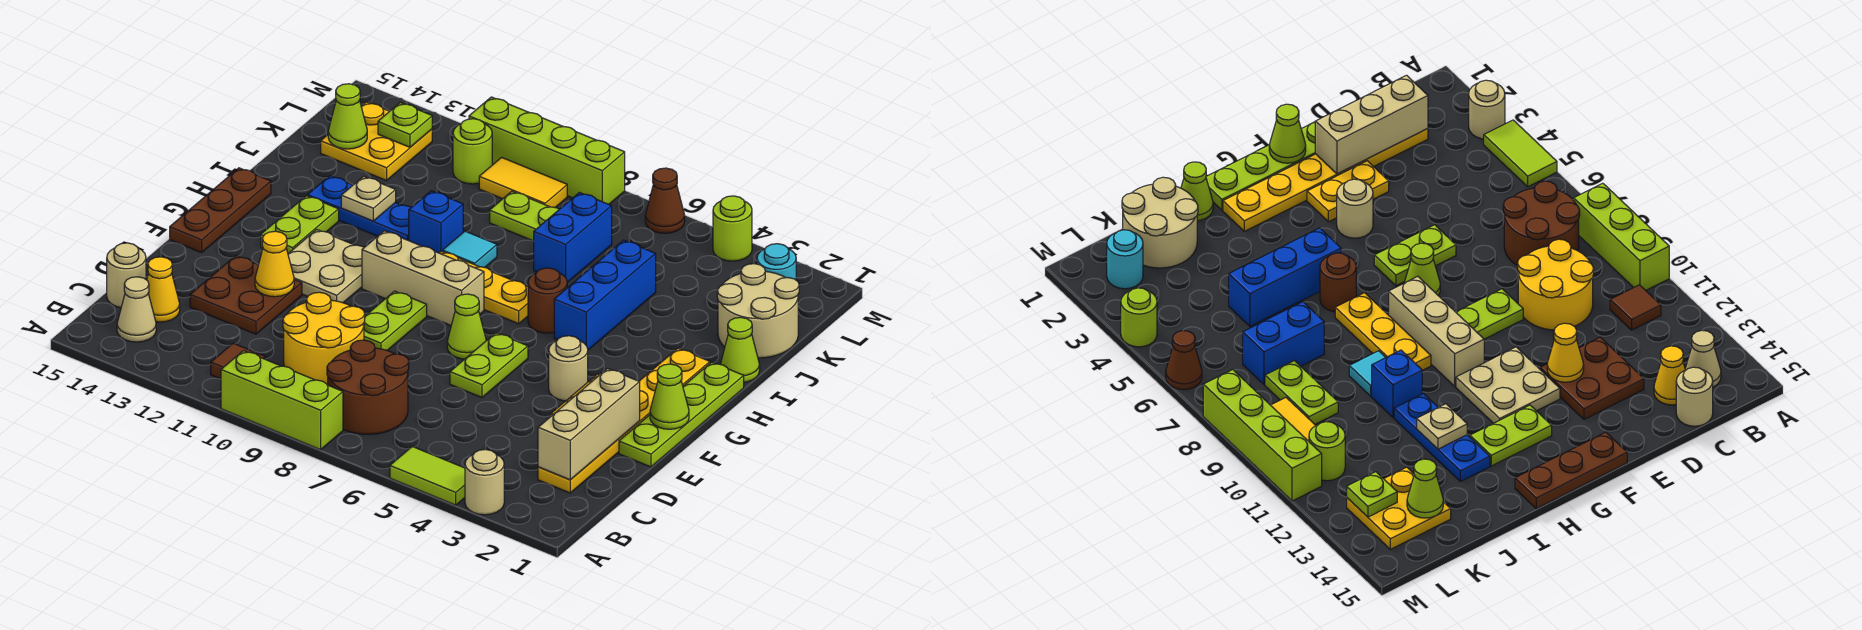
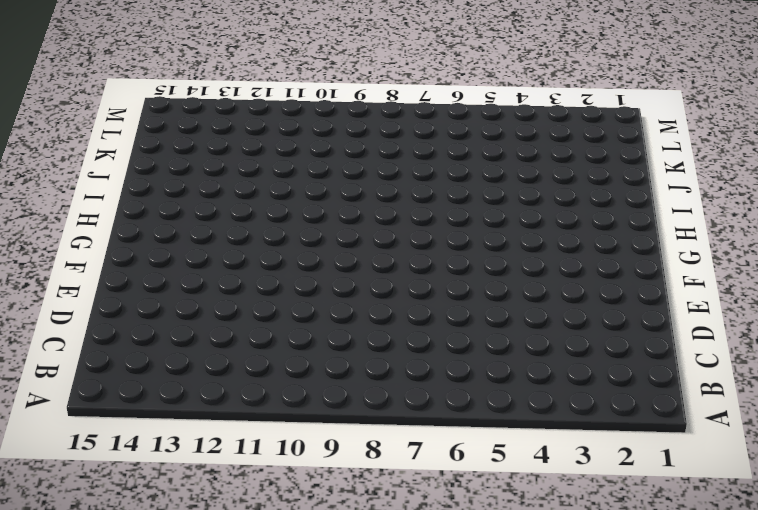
none -> tan 1x1 round brick [465,449,504,515]
none -> lime 1x2 tile [390,447,465,505]
none -> lime 1x3 brick [221,351,343,450]
none -> brown 2x2 round brick [327,340,409,434]

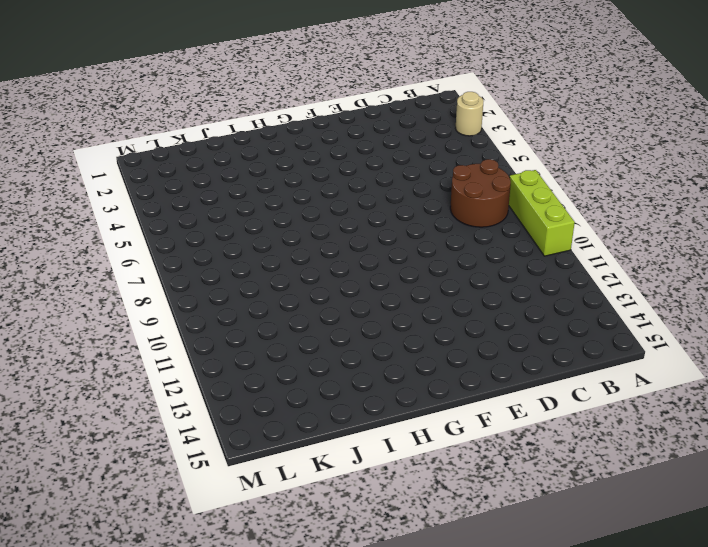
none -> lime 1x2 tile [390,447,465,505]
none -> brown 1x1 tile [211,343,265,379]
none -> tan 1x1 cone [117,277,156,342]
none -> yellow 1x6 plate [538,349,710,493]

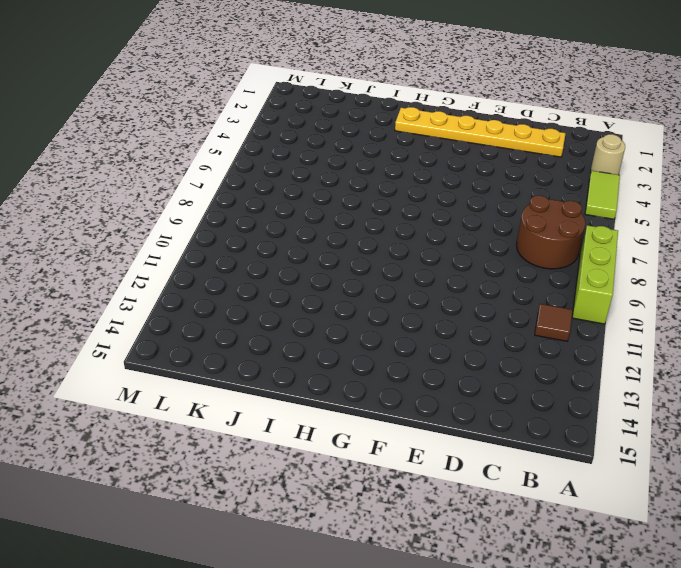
none -> tan 1x1 cone [117,277,156,342]
none -> yellow 2x2 round brick [283,292,365,385]
none -> yellow 1x1 cone [147,257,180,322]
none -> tan 1x1 round brick [107,243,146,308]

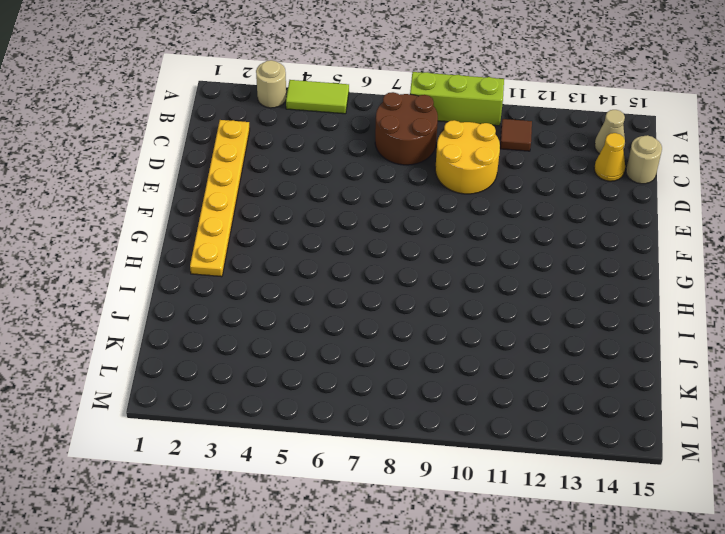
none -> brown 2x2 plate [190,256,302,334]
none -> lime 1x4 plate [619,362,744,467]
none -> yellow 1x2 plate [1307,161,1389,222]
none -> lime 1x2 plate [450,333,528,397]

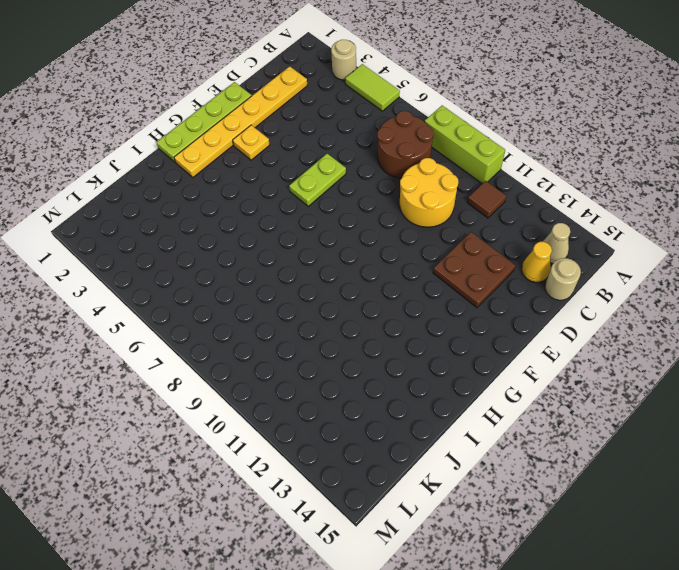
yellow 1x1 plate [233,125,270,160] -> yellow 1x2 plate [1307,161,1389,222]
none -> lime 1x2 plate [364,291,427,350]
none -> tan 1x1 round brick [549,336,588,401]
none -> lime 1x1 cone [447,294,486,359]
none -> tan 2x2 plate [288,230,364,303]

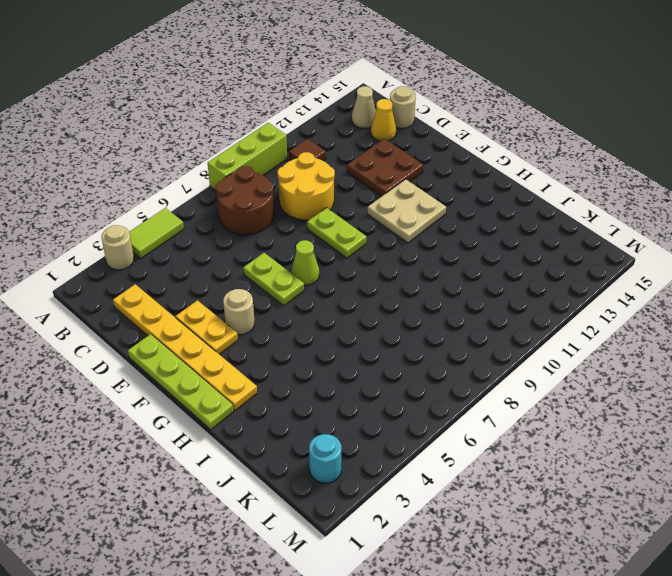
none -> brown 1x3 plate [170,168,271,253]
none -> tan 1x3 brick [362,231,484,325]
none -> lime 1x2 plate [261,196,339,253]
none -> blue 1x3 brick [554,240,656,350]

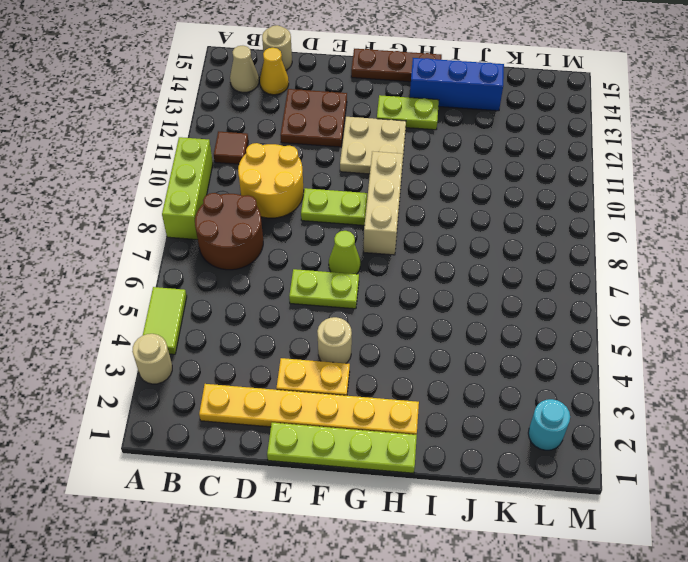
blue 1x3 brick [410,58,504,111] -> blue 1x3 brick moved to [554,240,656,350]
none -> brown 1x1 round brick [528,268,567,333]
none -> yellow 1x3 plate [440,251,528,324]
none -> lime 1x1 cone [721,317,760,382]
none -> cyan 1x1 tile [443,231,497,267]

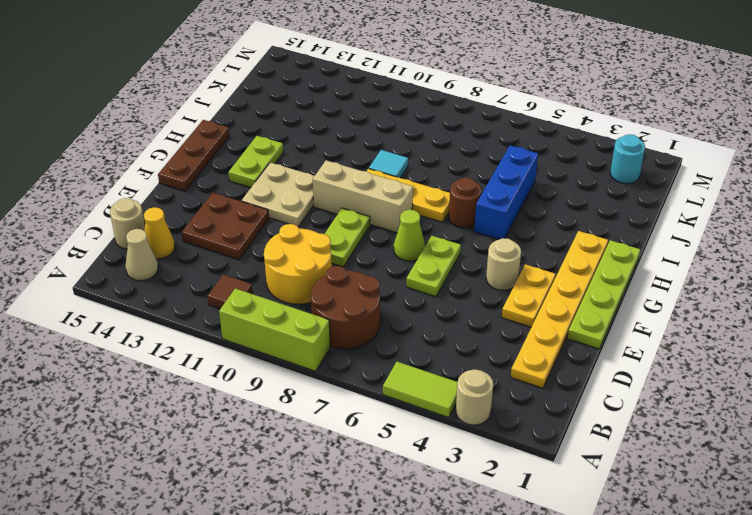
none -> lime 1x1 cone [721,317,760,382]
none -> blue 1x1 brick [409,191,463,253]
none -> blue 1x3 plate [307,176,411,240]
none -> tan 2x2 round brick [717,264,799,358]

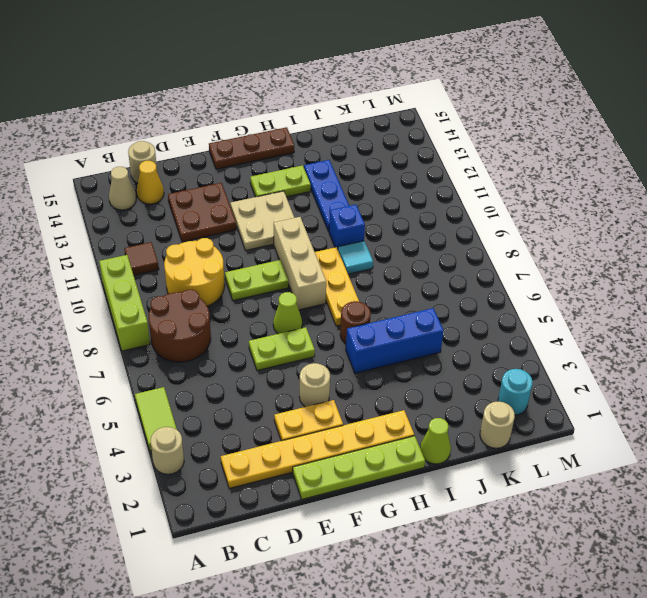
tan 1x1 round brick [480,401,515,448] -> tan 2x2 round brick [717,264,799,358]
none -> blue 1x2 brick [534,193,612,282]
none -> lime 1x2 plate [490,191,559,241]
none -> yellow 2x2 plate [321,102,432,181]
none -> yellow 1x2 tile [479,157,567,207]

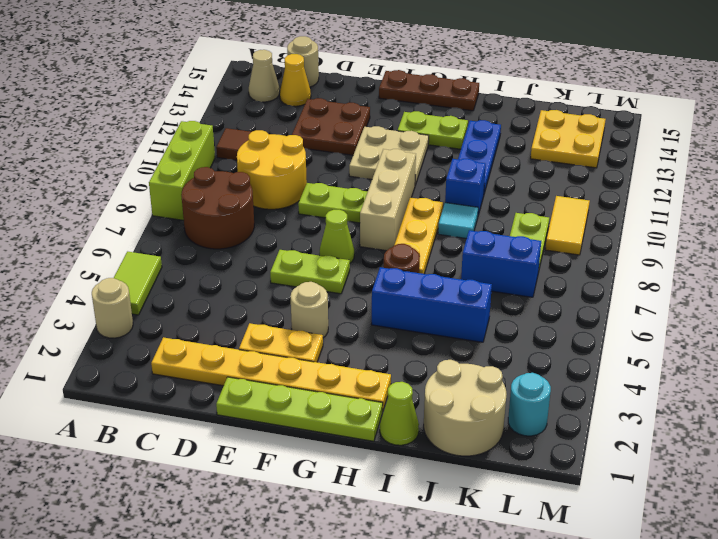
none -> lime 1x1 round brick [453,119,492,184]
none -> lime 1x1 round brick [713,196,752,261]
none -> brown 1x1 cone [645,168,685,233]
none -> lime 1x4 brick [469,97,625,204]

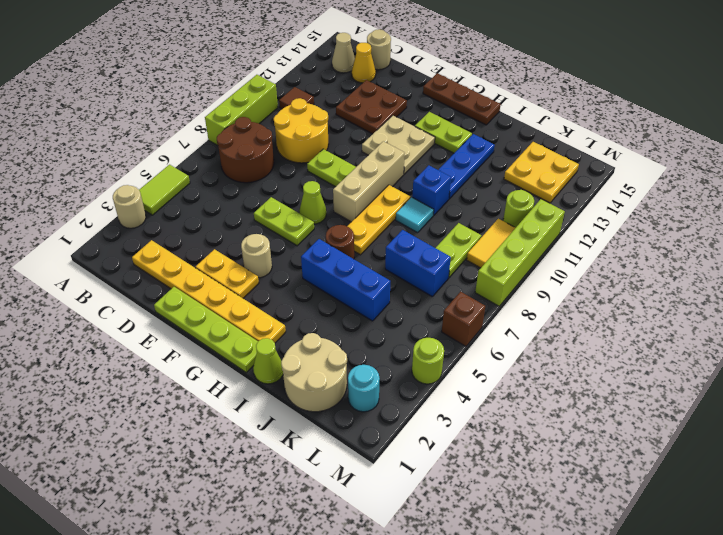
brown 1x1 brick [442,292,485,346] -> brown 1x1 cone [645,168,685,233]
none -> tan 1x3 brick [538,369,640,480]
none -> yellow 1x1 cone [255,231,294,297]
none -> lime 1x1 cone [650,364,689,429]
none -> tan 1x1 plate [341,176,396,221]

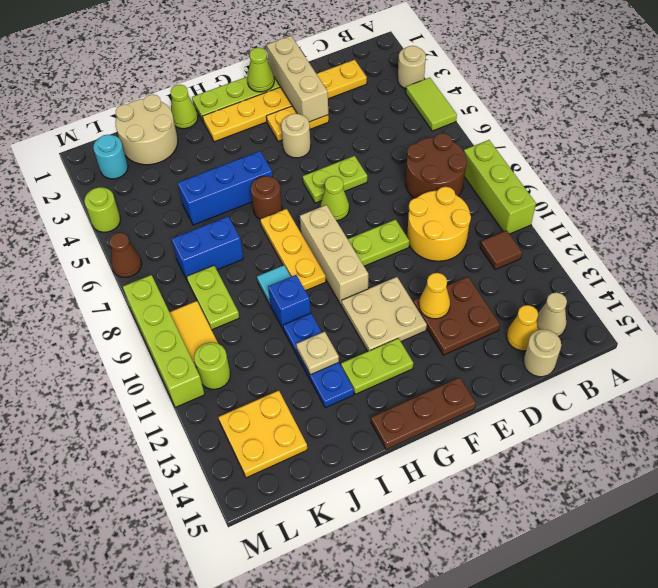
tan 1x3 brick [267,36,328,122] -> tan 1x3 brick turned to [538,369,640,480]
none -> lime 1x1 cone [328,84,367,149]
none -> lime 1x1 plate [378,102,432,147]

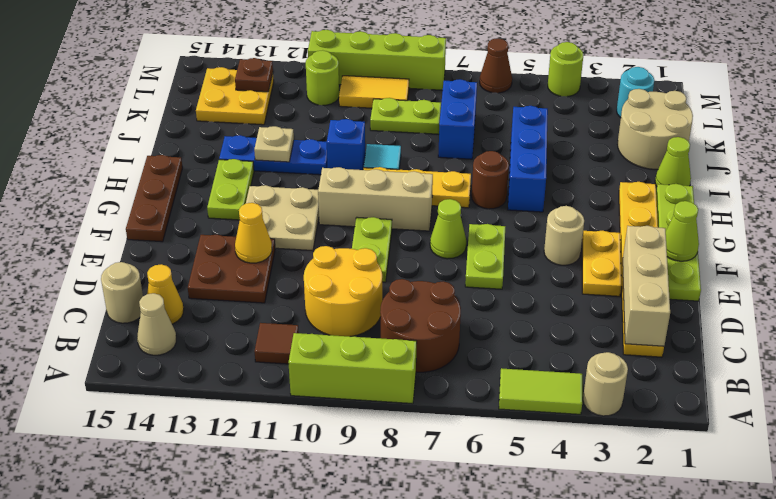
brown 1x1 plate [235,58,273,92] -> lime 1x1 plate [378,102,432,147]
none -> lime 1x1 cone [328,84,367,149]

